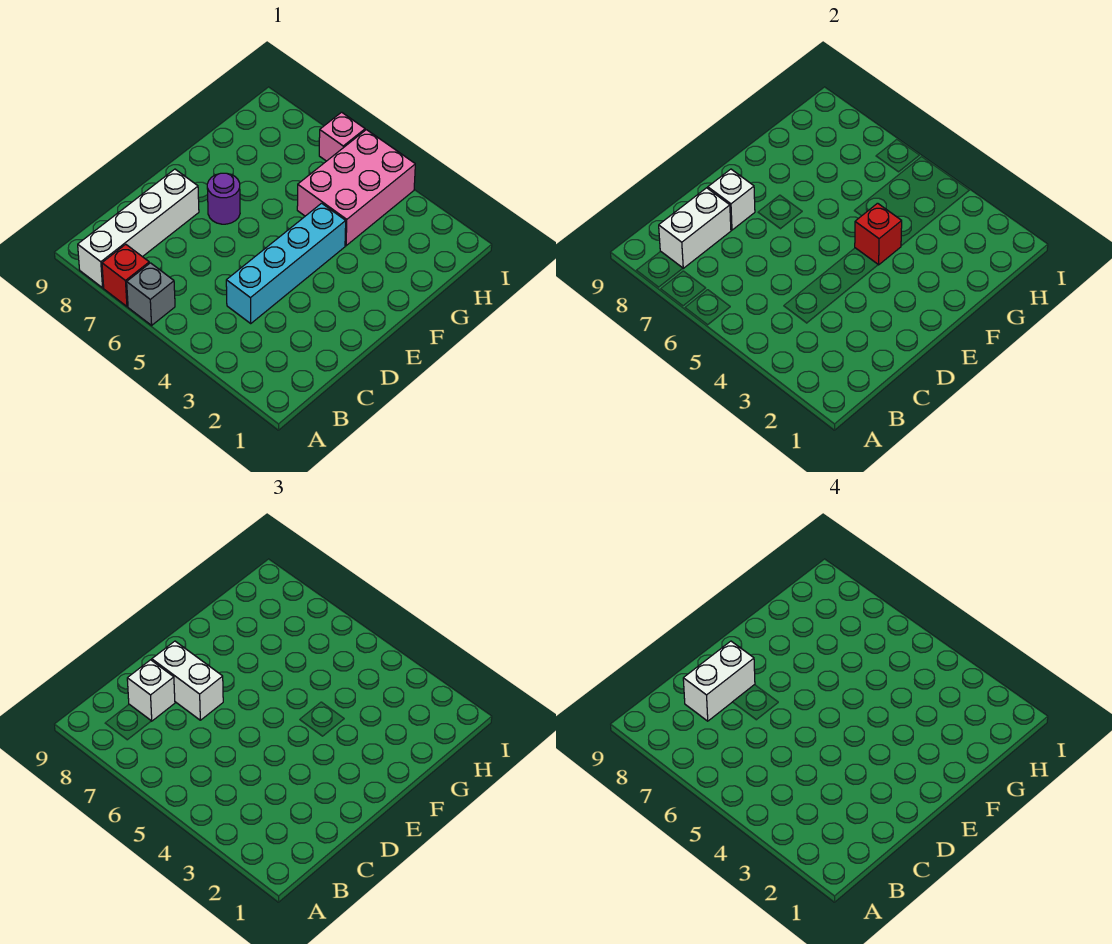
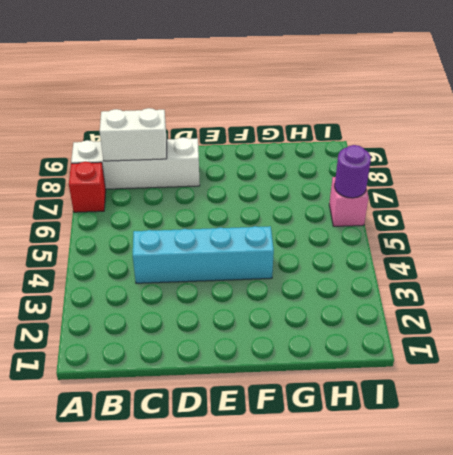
purple 1x1 round brick [335,145,371,198] -> purple 1x1 round brick moved to [207,173,240,224]
none -> grey 1x1 brick [127,263,175,325]
none -> pink 2x3 brick [297,130,415,246]
none -> white 1x1 brick [708,169,755,230]

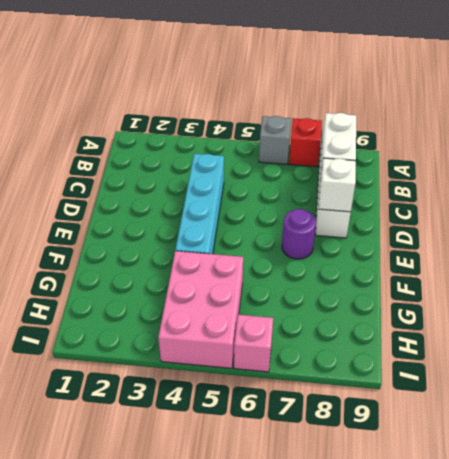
none -> red 1x1 brick [855,203,902,265]
none -> white 1x1 brick [127,660,175,721]
none -> white 1x2 brick [152,641,223,720]

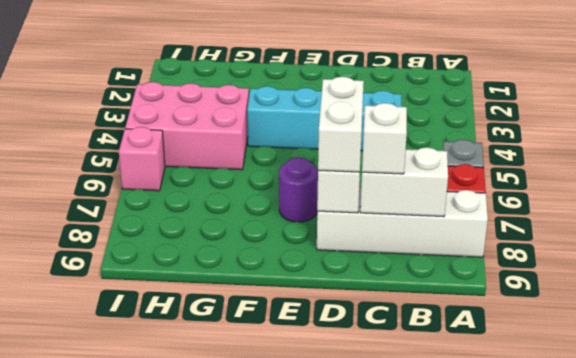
none -> red 1x1 brick [855,203,902,265]
none -> white 1x2 brick [683,641,755,721]

